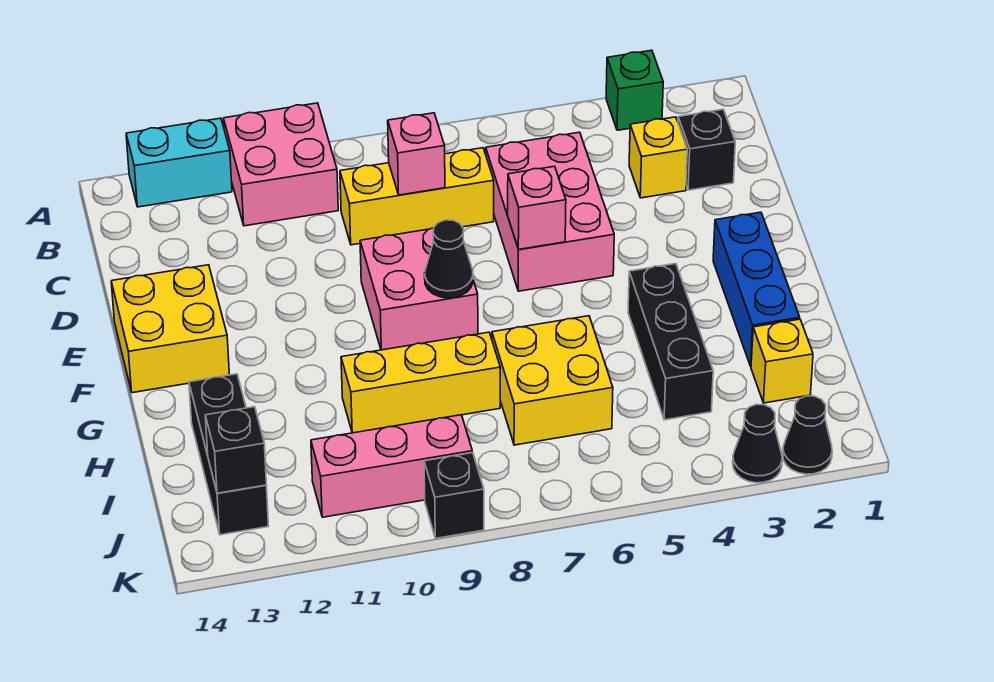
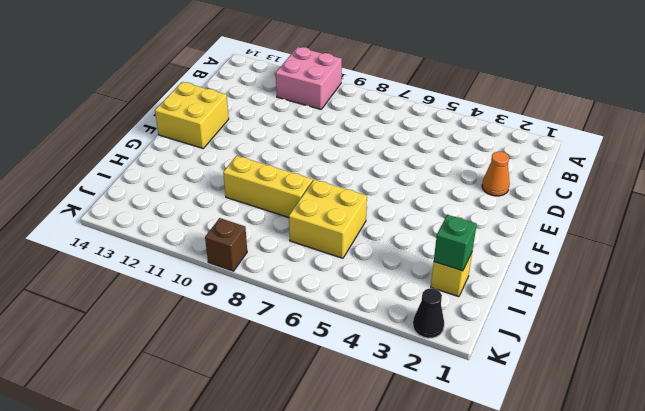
orange 1x1 cone [482,151,510,196] -> none
green 1x1 brick [434,215,477,271] -> green 1x1 brick moved to [606,50,663,130]
brown 1x1 brick [205,218,247,271] -> black 1x1 brick [424,453,484,538]
none -> cyan 1x2 brick [126,118,232,207]
none -> black 1x1 brick [678,109,735,190]
none -> yellow 1x1 brick [629,117,687,198]

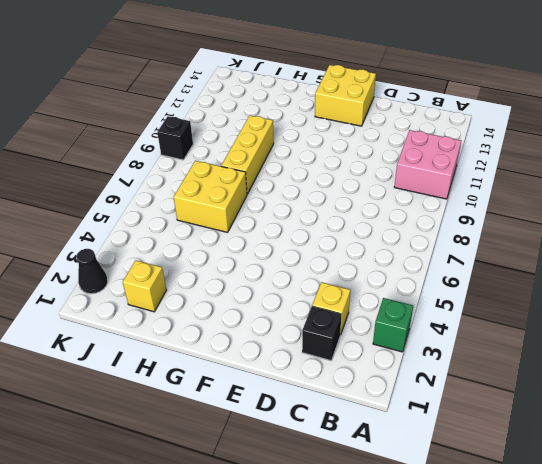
none -> cyan 1x2 brick [126,118,232,207]
none -> pink 2x3 brick [486,132,614,291]
none -> yellow 1x3 brick [340,148,494,245]

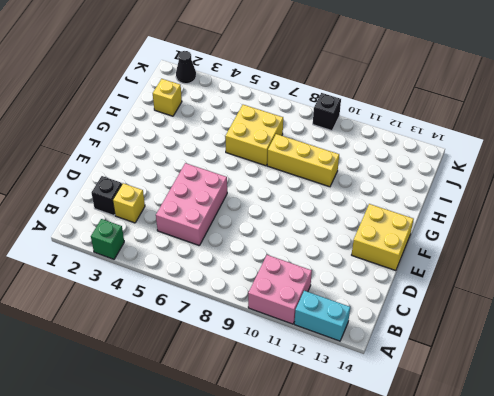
none -> yellow 1x3 brick [340,148,494,245]
none -> pink 2x2 brick [360,228,478,350]
none -> blue 1x3 brick [713,212,800,366]

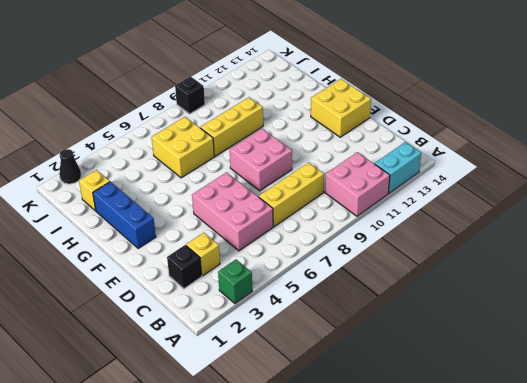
none -> black 1x3 brick [628,264,713,420]
none -> black 1x3 brick [189,374,268,535]
none -> pink 1x3 brick [311,415,472,517]

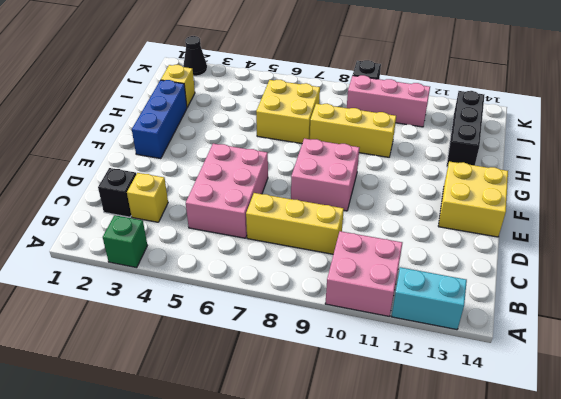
none -> black 1x3 brick [628,264,713,420]
none -> black 1x1 cone [733,404,782,483]
none -> pink 1x1 brick [388,113,445,195]

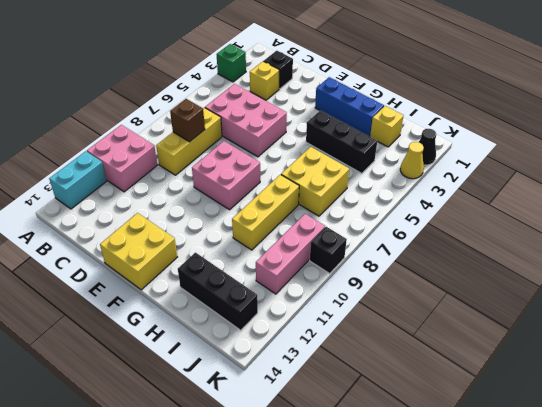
brown 1x1 brick [170,99,205,142] -> pink 1x1 brick [388,113,445,195]
yellow 1x1 cone [400,142,424,179] -> black 1x1 cone [733,404,782,483]
none -> pink 1x1 brick [508,166,566,250]
none -> black 1x1 cone [425,220,473,298]
none -> black 1x1 brick [205,407,266,493]

